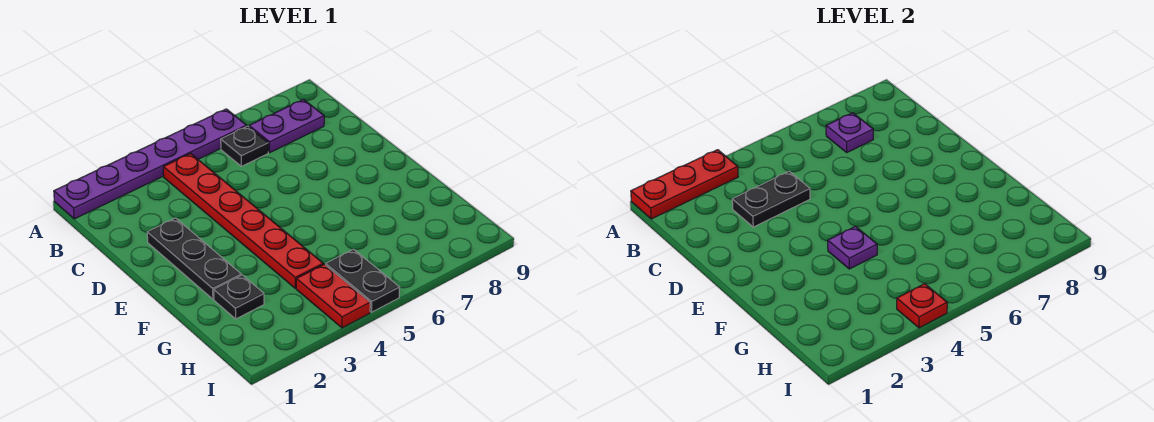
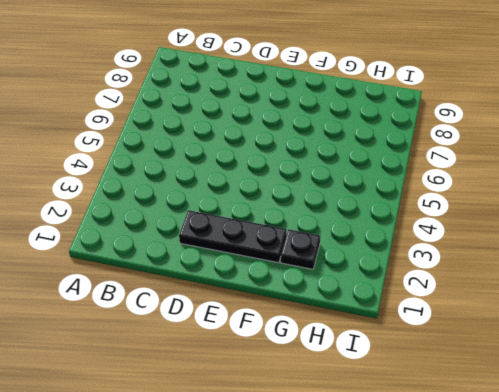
none -> purple 1x6 plate [54,109,247,219]
none -> red 1x6 plate [163,154,323,288]
none -> black 1x1 plate [221,126,268,166]

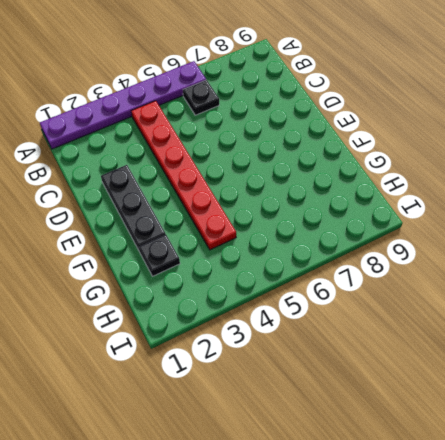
none -> purple 1x2 plate [249,99,324,152]
none -> red 1x2 plate [296,264,370,328]
none -> black 1x2 plate [326,249,400,312]

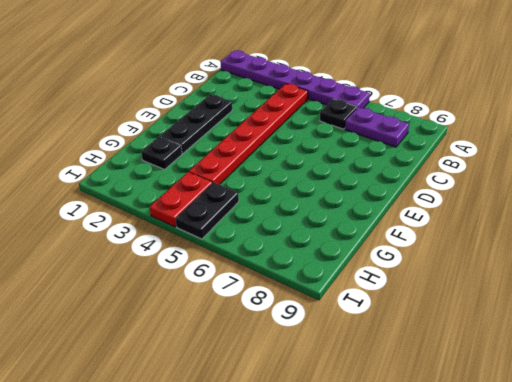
none -> red 1x3 plate [631,150,738,219]
none -> purple 1x1 plate [826,113,873,152]
none -> black 1x2 plate [732,171,810,227]

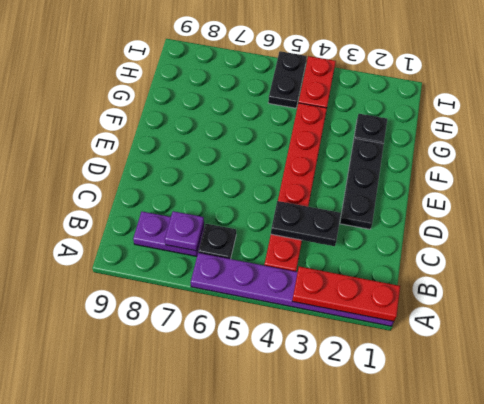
none -> purple 1x1 plate [828,226,877,269]
none -> red 1x1 plate [897,284,947,328]

